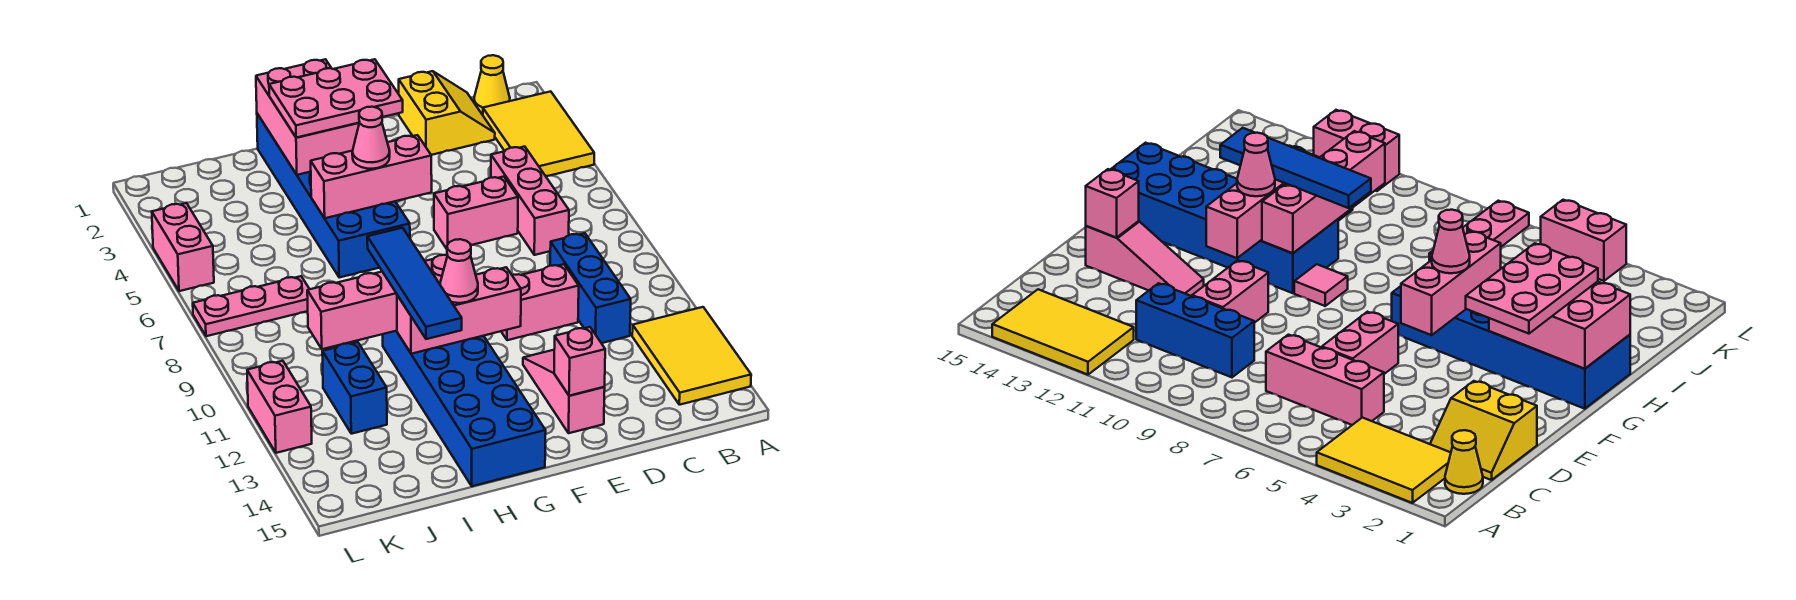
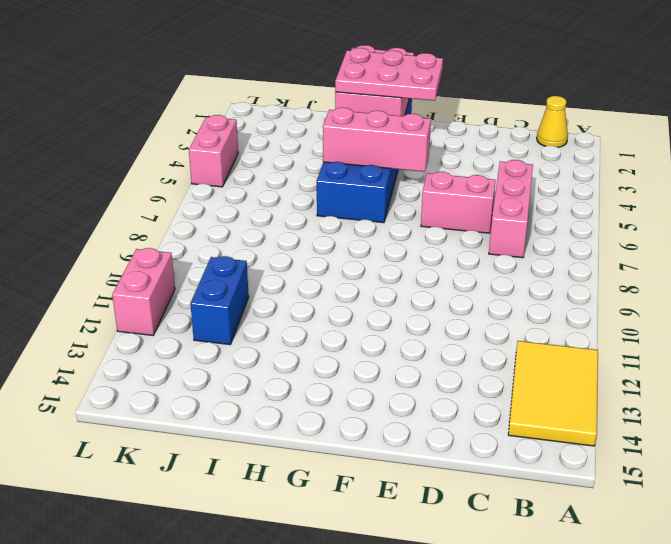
none -> yellow 2x3 tile [483,91,594,176]
none -> yellow 2x2 slope [399,71,495,155]
none -> blue 1x3 brick [550,233,631,343]

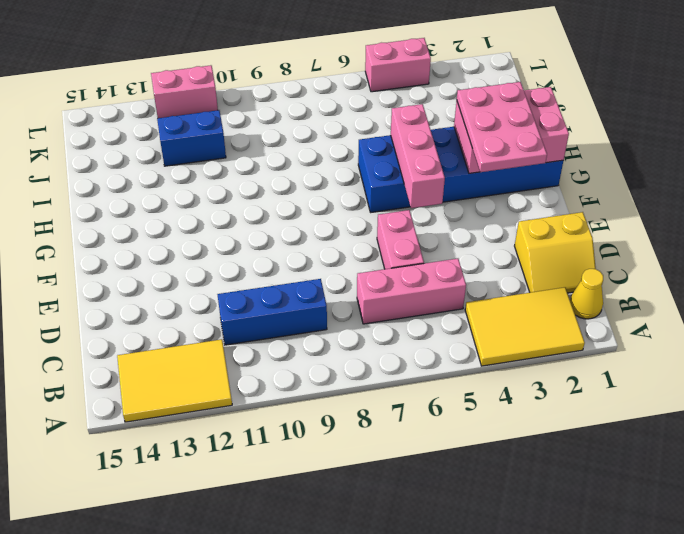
none -> pink 1x2 brick [501,264,579,340]
none -> pink 1x3 slope [523,350,605,433]
none -> pink 1x1 tile [1294,264,1348,306]

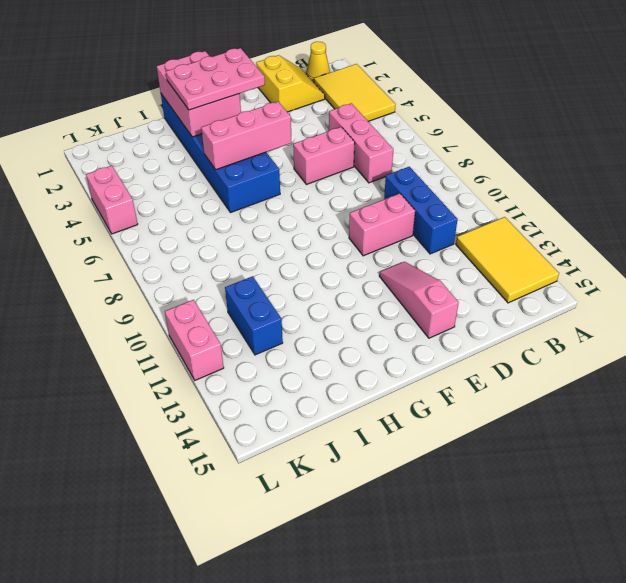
none -> pink 1x1 tile [1294,264,1348,306]
none -> blue 2x6 brick [383,331,546,486]
none -> pink 1x3 plate [193,276,309,336]

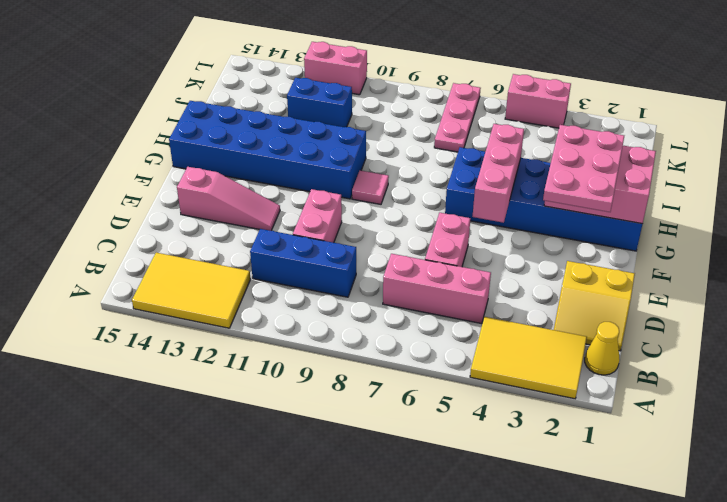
none -> pink 1x1 brick [554,327,605,396]
none -> pink 1x3 brick [397,267,521,354]
none -> pink 1x4 brick [307,255,447,349]

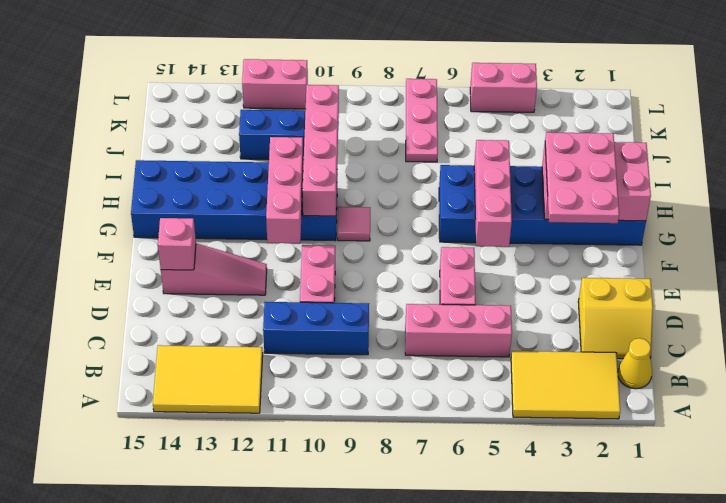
none -> pink 1x1 cone [352,107,390,169]
none -> pink 1x1 cone [440,239,478,303]
none -> blue 1x4 tile [367,228,462,339]

